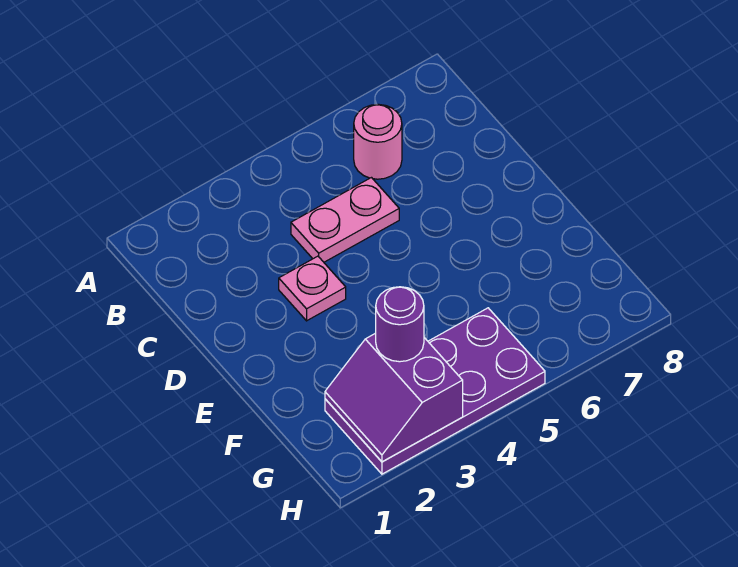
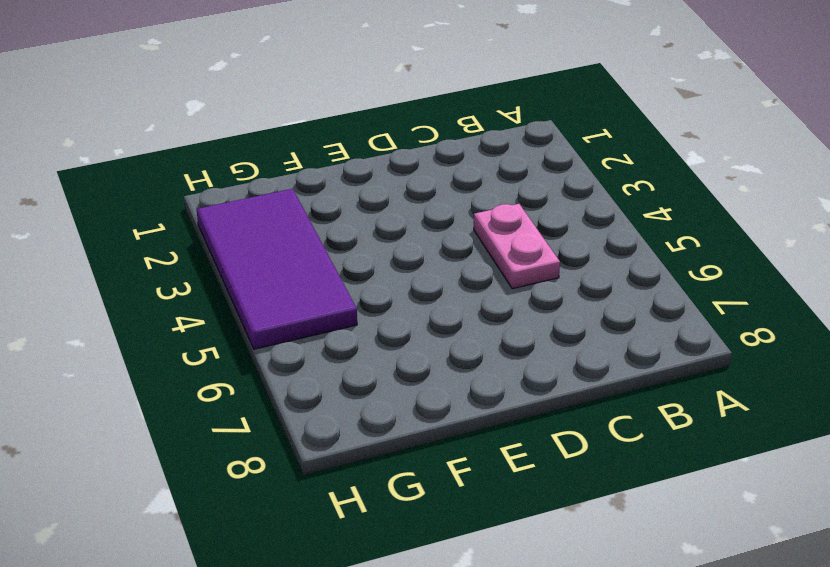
purple 2x4 tile [197,189,357,349] -> purple 2x4 plate [325,308,545,474]
none -> pink 1x1 round brick [354,104,402,179]
none -> pink 1x1 plate [279,256,346,321]

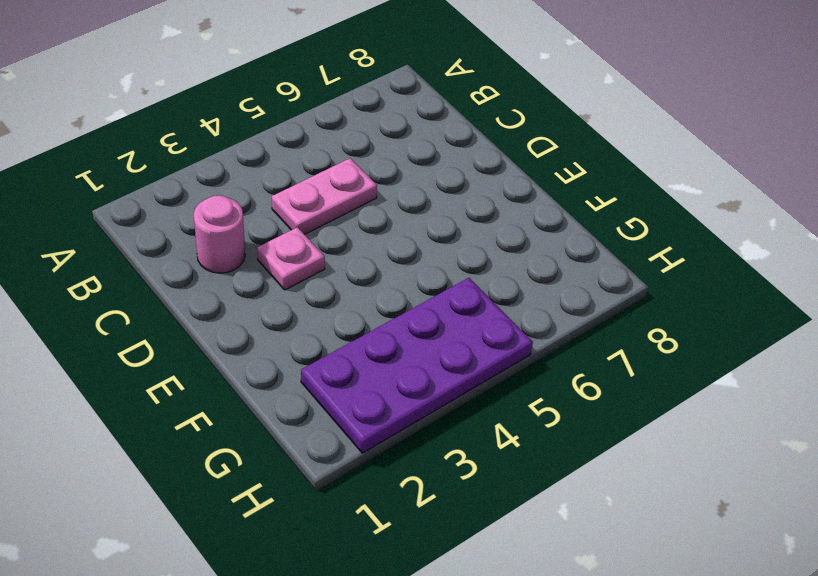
pink 1x1 round brick [194,195,245,273] -> pink 1x1 round brick moved to [354,104,402,179]
none -> purple 2x2 slope [325,333,463,462]
none -> purple 1x1 round brick [376,287,424,362]

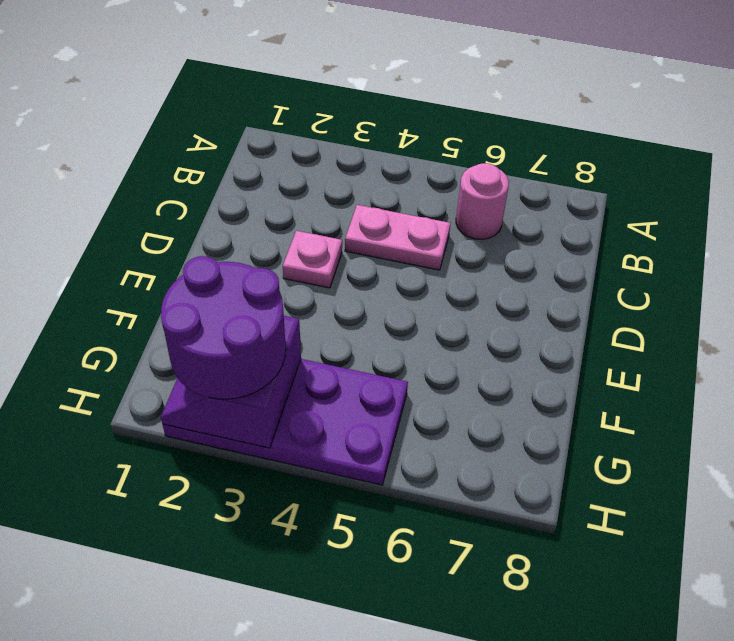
purple 2x2 round brick [161,256,286,399] -> purple 1x1 round brick [376,287,424,362]

